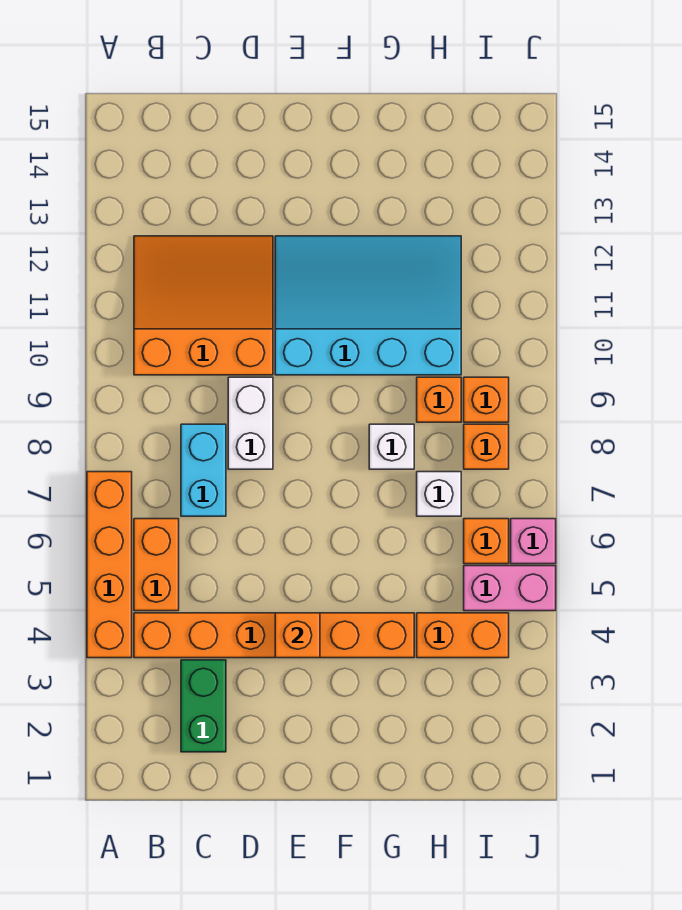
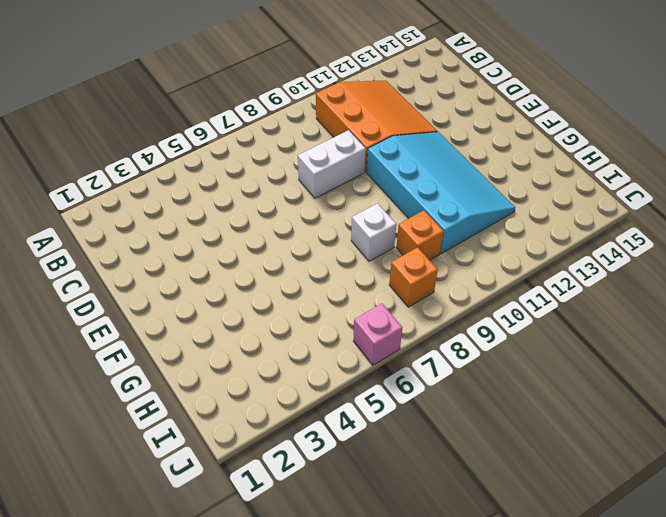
none -> orange 1x4 brick [87,472,132,658]
none -> orange 1x6 brick [134,613,414,658]
none -> orange 1x2 brick [134,519,179,611]

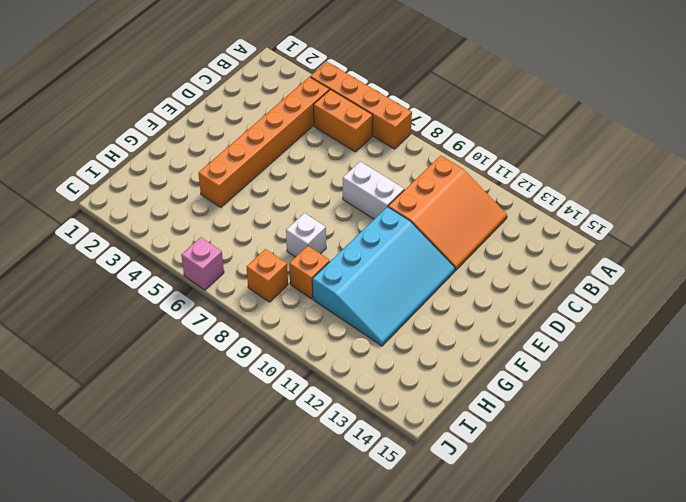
none -> green 1x2 brick [181,660,226,752]
none -> cyan 1x2 brick [181,424,226,516]
none -> orange 1x2 brick [417,613,509,658]

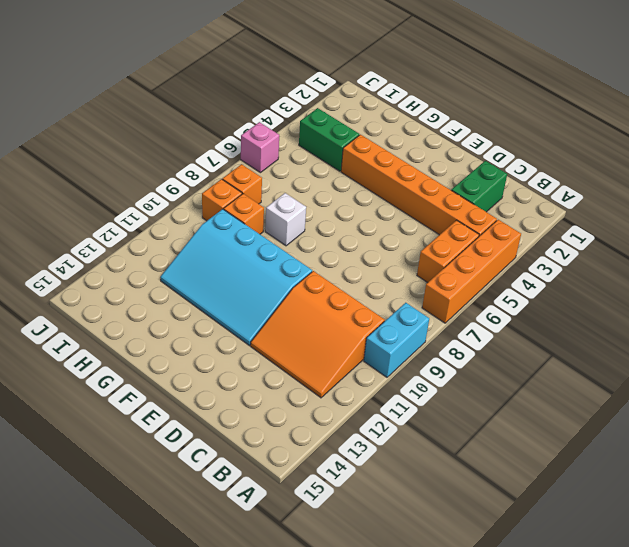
cyan 1x2 brick [364,303,429,377] -> cyan 1x2 brick moved to [181,424,226,516]
green 1x2 brick [299,108,359,171] -> orange 1x2 brick [417,613,509,658]
none -> white 1x2 brick [228,377,273,469]
none -> white 1x1 brick [417,472,461,516]
none -> pink 1x2 brick [464,566,556,611]

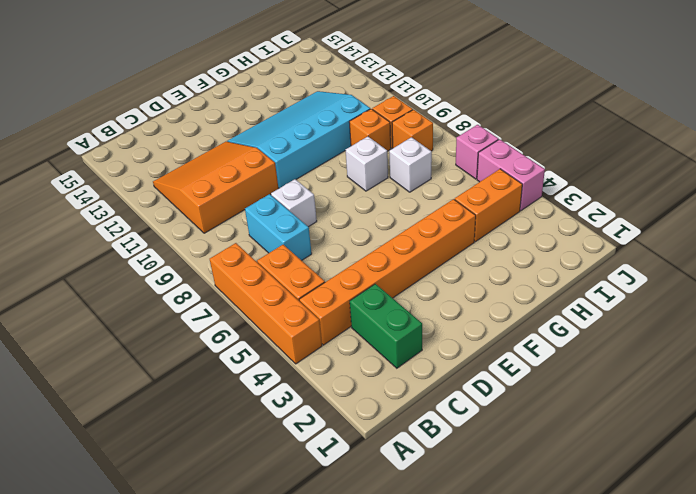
white 1x1 brick [271,179,317,227] -> white 1x2 brick [228,377,273,469]
pink 1x2 brick [477,139,545,211] -> pink 1x2 brick turned to [464,566,556,611]
none -> orange 1x1 brick [464,519,509,564]
none -> orange 1x1 brick [275,613,320,658]

